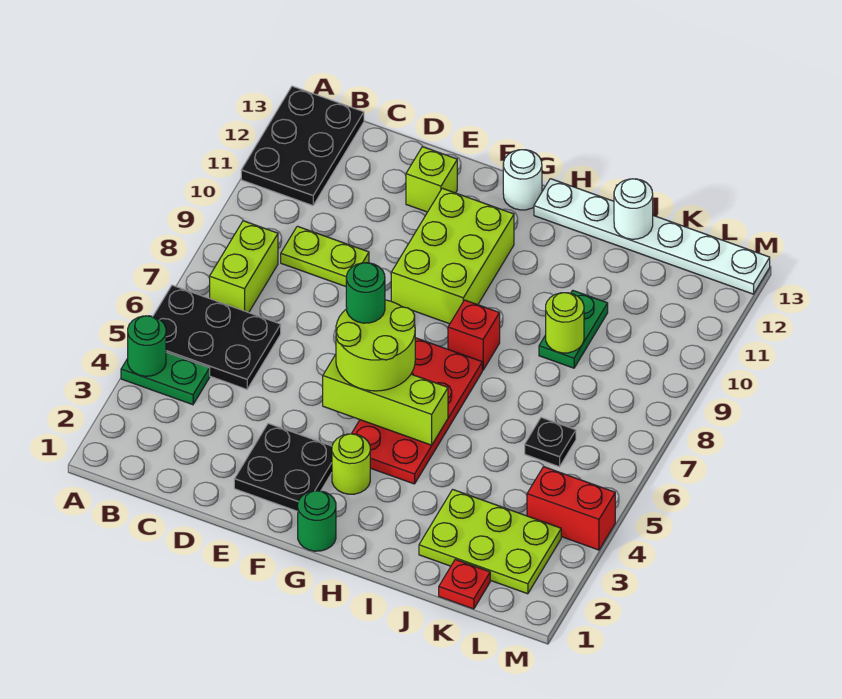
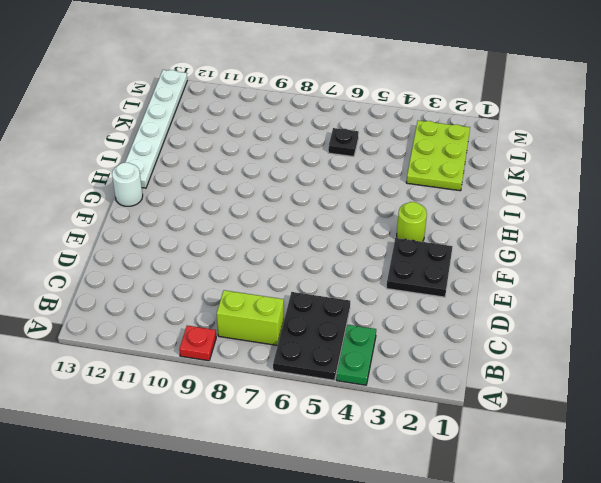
red 1x1 plate [179,326,216,361] -> red 1x1 plate moved to [439,560,490,609]
none -> black 2x3 plate [241,86,364,206]
none -> lime 1x2 plate [281,226,369,287]
none -> lime 1x1 brick [406,147,457,212]

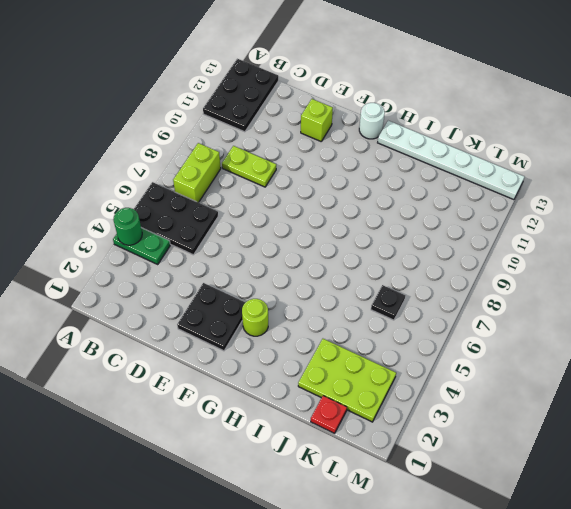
none -> lime 2x3 brick [391,188,514,324]
none -> green 1x1 round brick [298,491,336,551]
none -> red 2x4 plate [352,338,482,484]

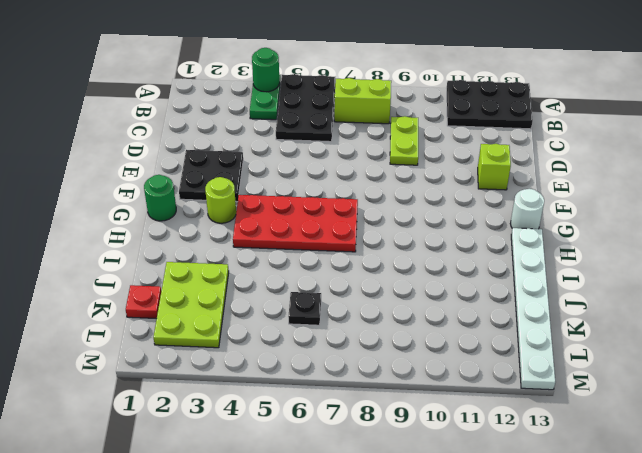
none -> lime 2x3 brick [391,188,514,324]
none -> red 1x1 brick [448,300,500,370]
none -> green 1x2 plate [539,291,608,368]

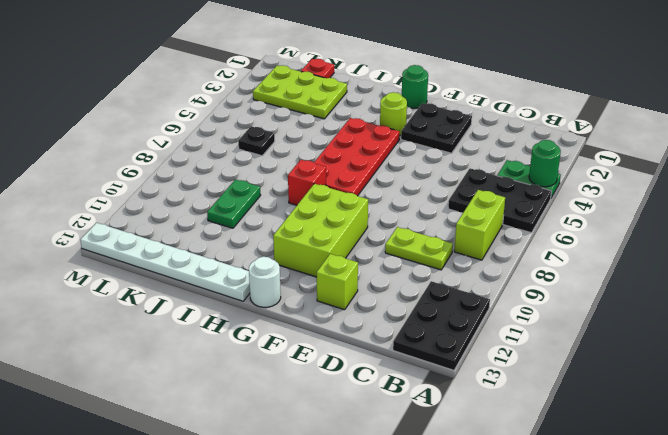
none -> red 1x2 brick [527,467,615,550]
none -> lime 1x3 brick [323,355,448,445]
none -> lime 1x1 round brick [546,293,584,353]

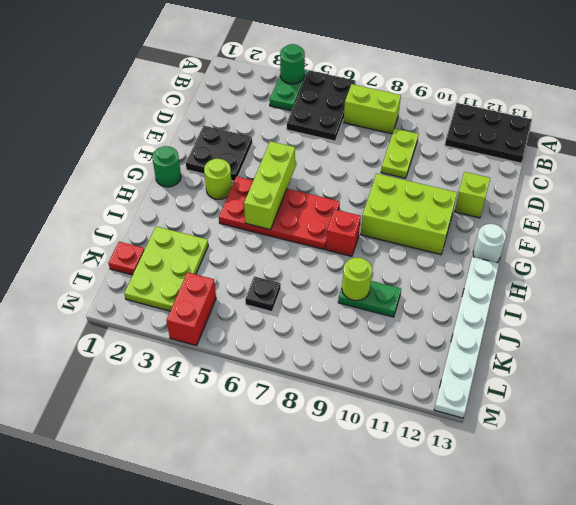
none -> white 1x1 round brick [614,179,653,239]
none -> lime 2x2 round brick [336,300,415,391]
none -> green 1x1 round brick [346,263,385,323]

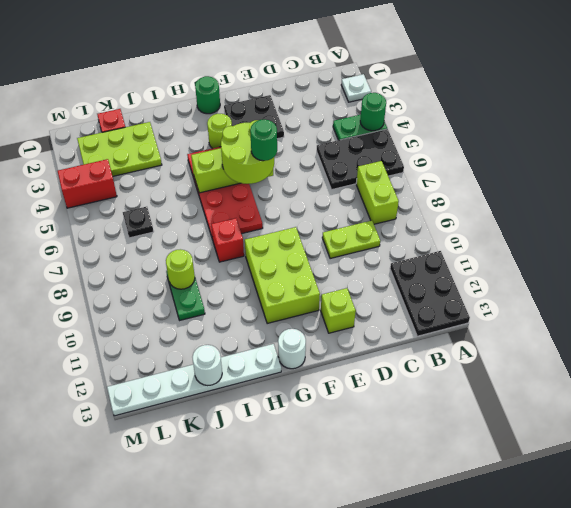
white 1x1 plate [341,74,371,102] -> none

